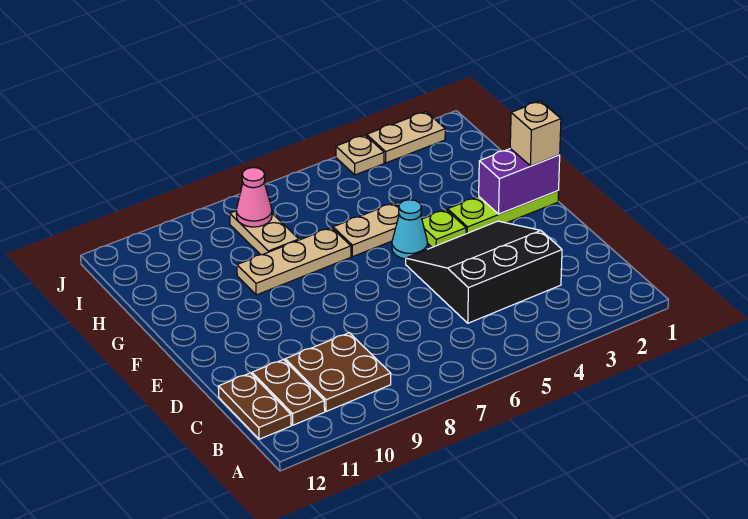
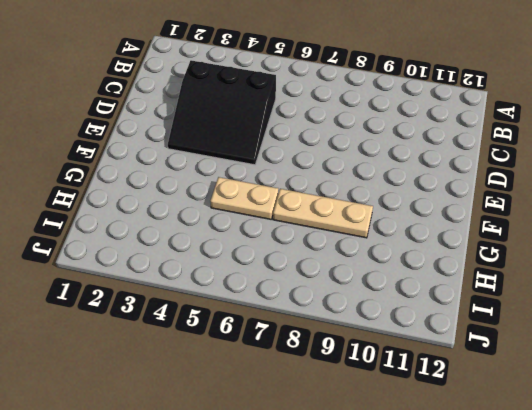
none -> brown 2x2 plate [285,333,391,411]
none -> brown 1x2 plate [252,359,325,425]
none -> brown 1x2 plate [218,373,291,439]

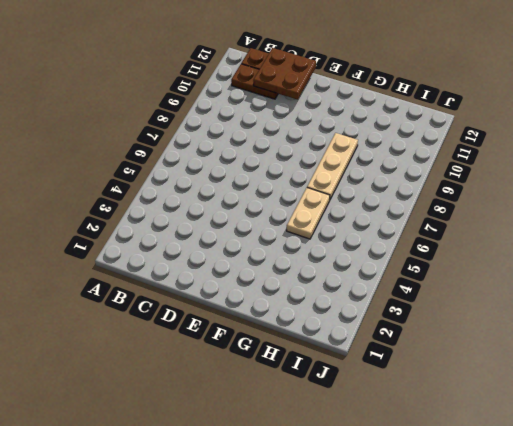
brown 2x2 plate [253,48,316,99] -> brown 2x2 plate moved to [285,333,391,411]
none -> black 3x3 slope [406,221,562,323]
none -> lime 1x3 plate [448,191,559,234]
none -> lime 1x1 plate [422,210,466,247]

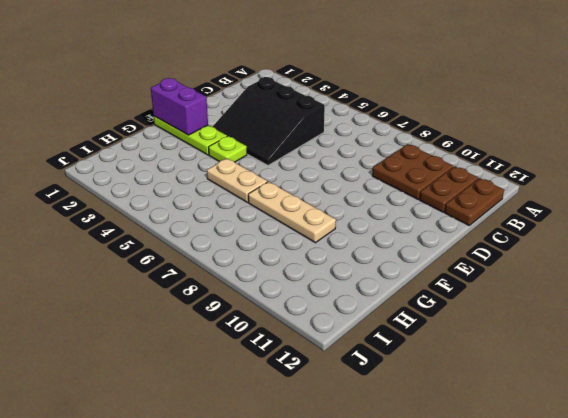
none -> cyan 1x1 cone [392,200,428,259]
none -> tan 1x2 plate [230,211,299,255]
none -> tan 1x2 plate [367,112,445,163]

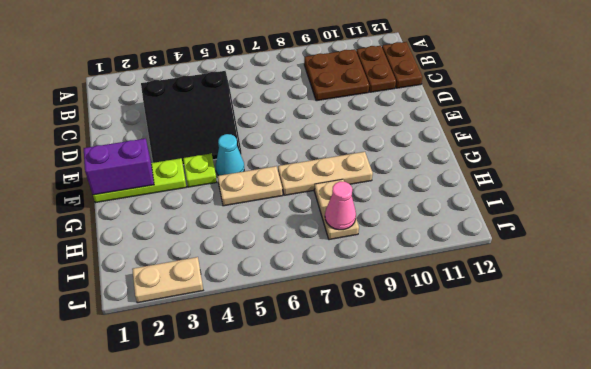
none -> tan 1x1 plate [336,135,384,175]
none -> tan 1x1 brick [510,101,561,166]

